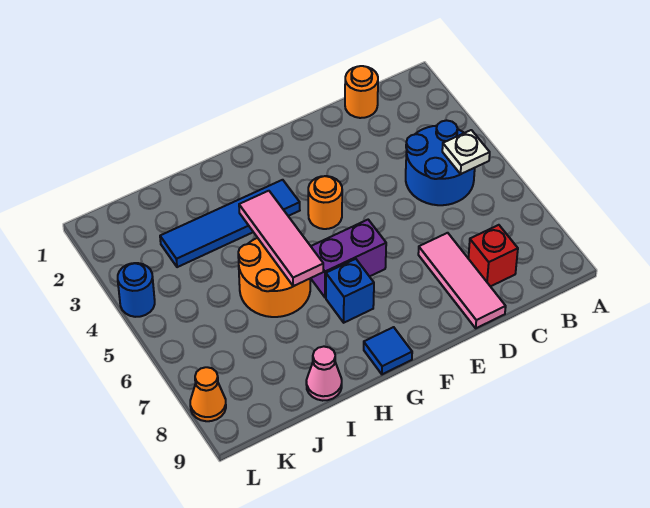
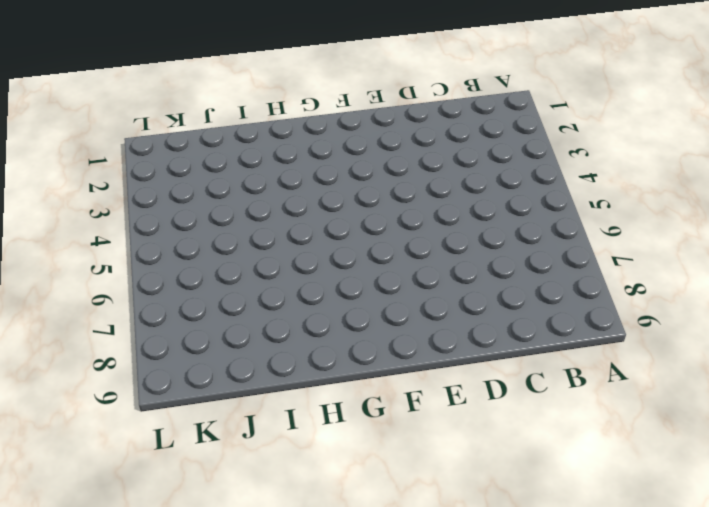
none -> blue 2x2 round brick [406,120,475,205]
none -> orange 1x1 round brick [345,66,378,118]
none -> red 1x1 brick [468,225,518,287]

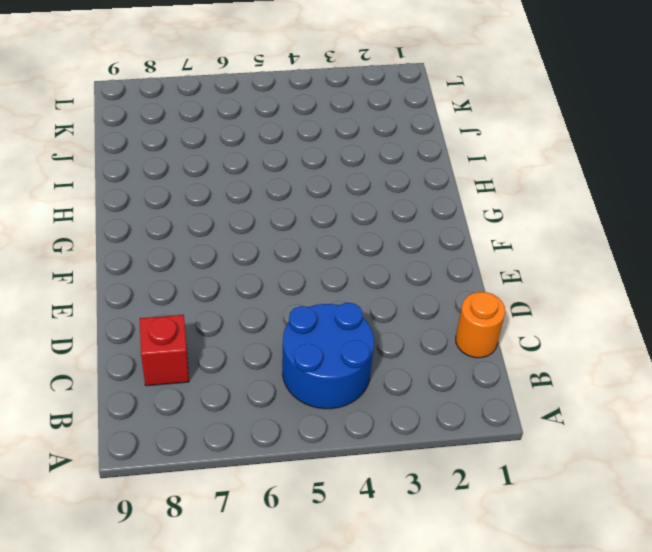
none -> pink 1x3 tile [418,233,506,328]
none -> orange 1x1 round brick [308,176,342,229]
none -> purple 1x2 brick [311,220,386,298]

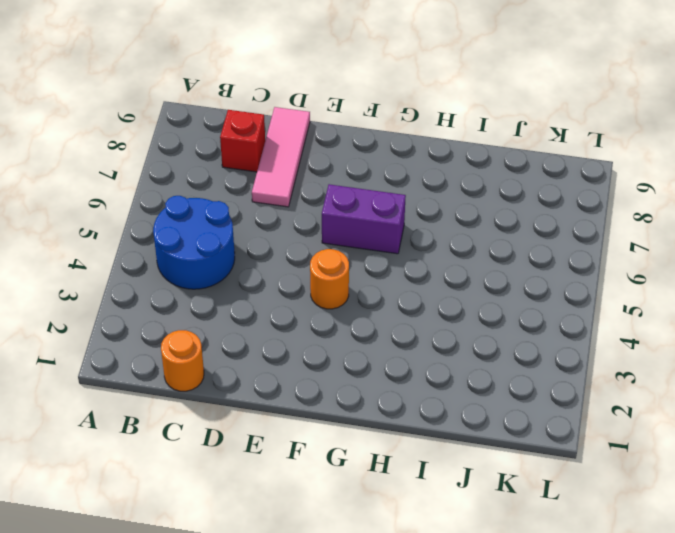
none -> blue 1x4 tile [160,180,300,267]
none -> blue 1x1 brick [326,259,374,323]
none -> blue 1x1 tile [364,327,412,374]

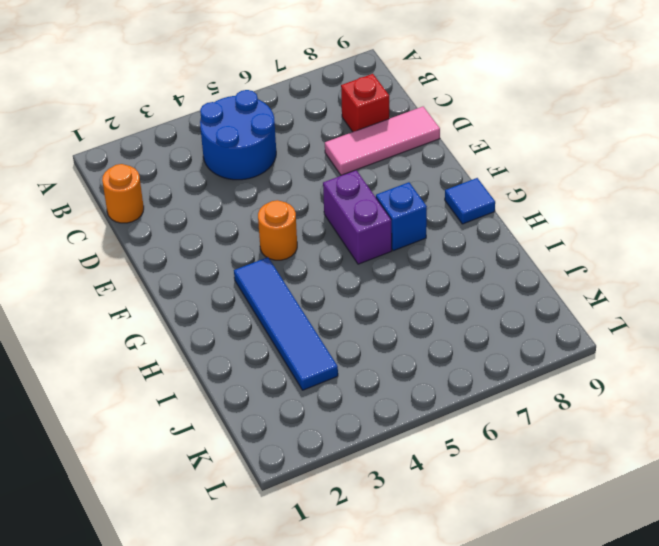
none -> orange 2x2 round brick [238,238,310,317]
none -> pink 1x1 cone [306,347,342,401]
none -> blue 1x1 round brick [118,263,155,317]

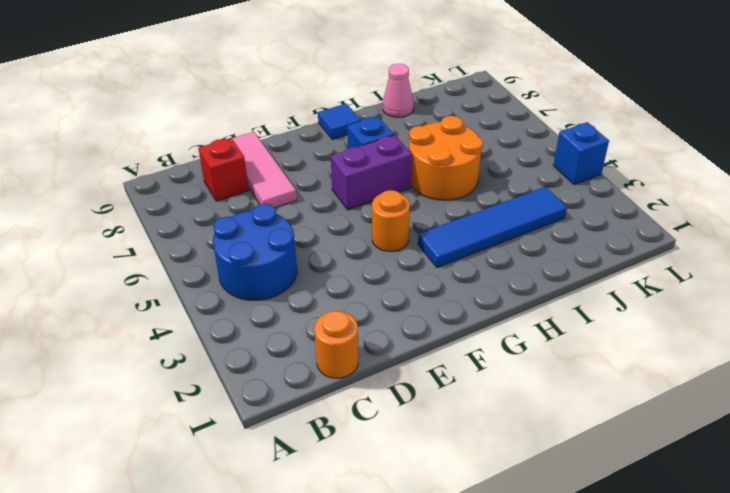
blue 1x1 brick [553,122,609,185] -> blue 1x1 round brick [118,263,155,317]
none -> orange 1x1 cone [190,367,226,421]
none -> white 1x1 plate [442,130,490,174]
none -> pink 1x3 tile [239,191,323,286]

